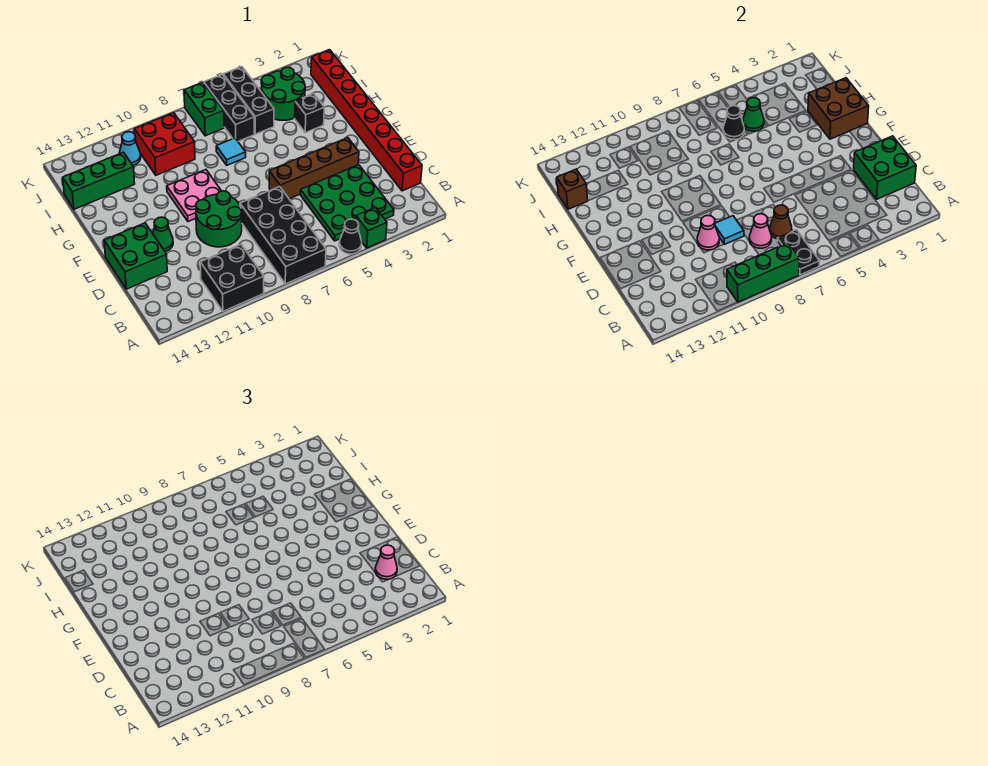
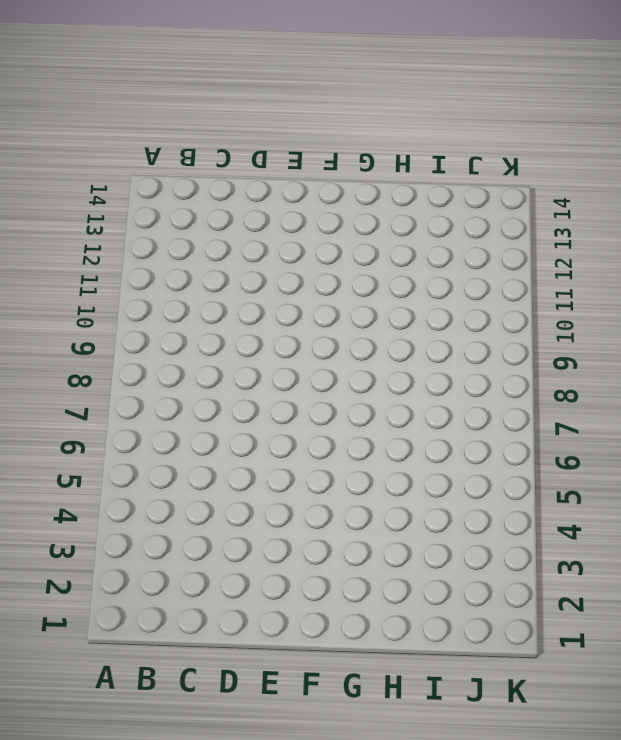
none -> green 1x1 brick [356,207,387,248]
none -> black 1x1 cone [339,219,362,254]
none -> black 2x4 brick [240,186,326,284]
none -> black 2x2 brick [200,245,264,311]

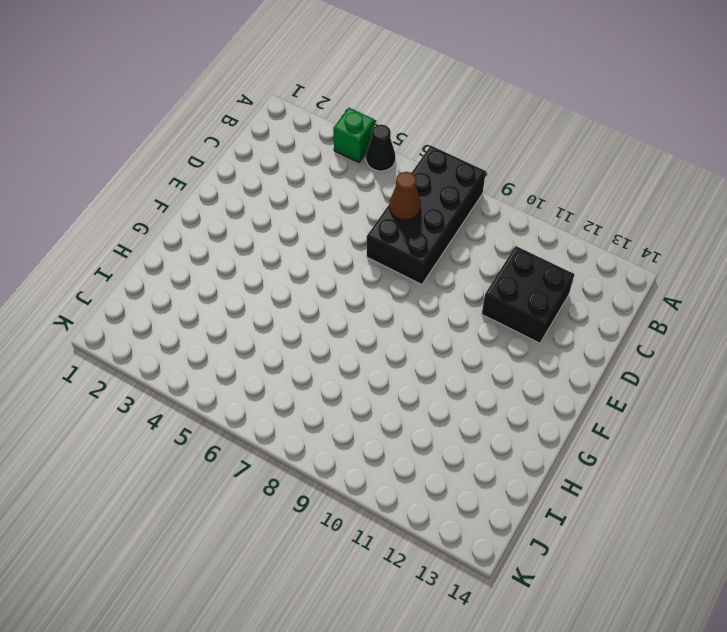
black 2x2 brick [482,246,574,343] -> black 2x2 brick moved to [200,245,264,311]
none -> green 3x3 plate [300,165,394,241]
none -> red 1x8 brick [311,50,422,191]
none -> green 2x2 round brick [196,191,242,247]
none -> green 2x2 brick [104,223,167,289]

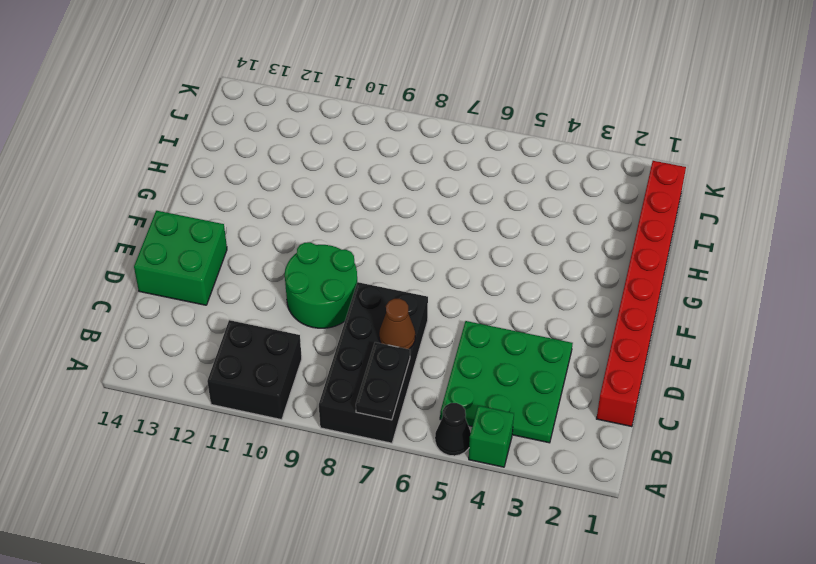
none -> brown 1x4 brick [269,138,359,199]
none -> green 1x1 cone [153,217,173,251]
none -> pink 2x2 plate [167,170,221,221]
none -> black 1x1 brick [295,94,324,133]

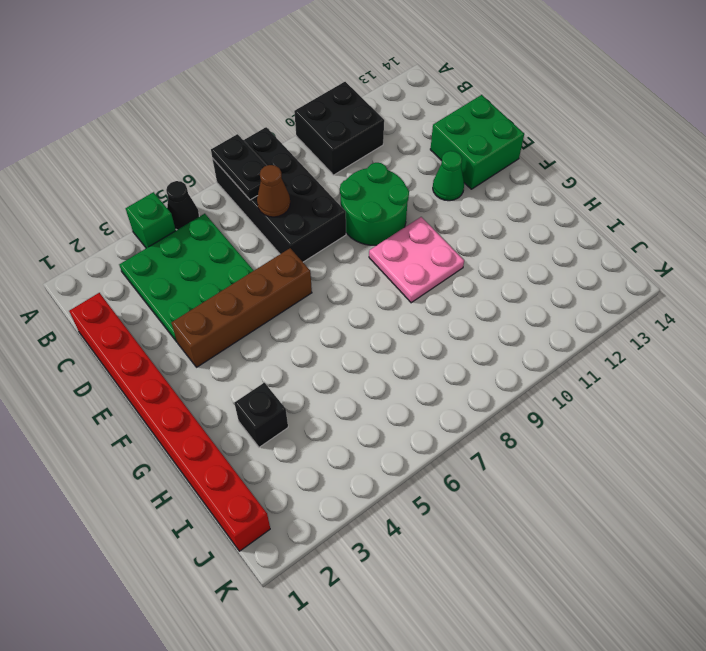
none -> cyan 1x1 tile [216,138,246,165]
none -> green 2x2 round brick [261,67,305,120]
none -> black 1x3 brick [223,67,274,134]
none -> black 1x3 brick [204,74,254,141]

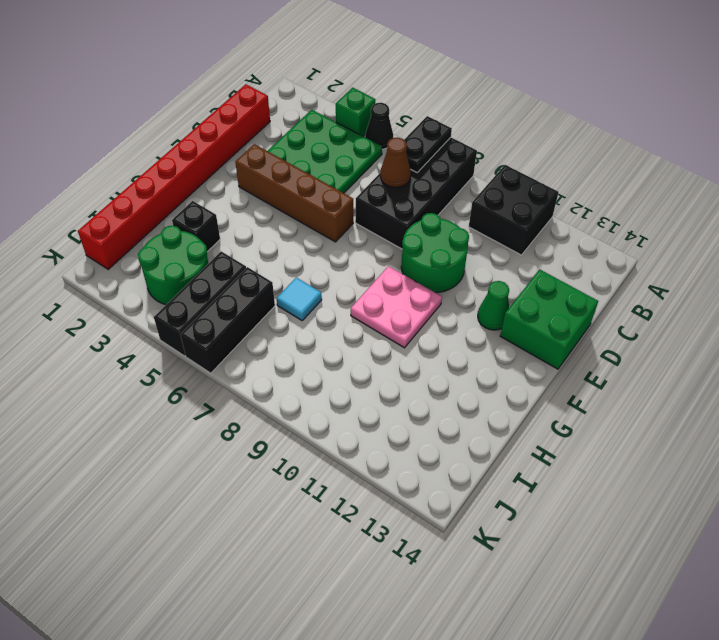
none -> red 2x2 brick [135,113,195,175]
none -> green 1x3 brick [63,152,135,209]
none -> green 1x2 brick [184,82,224,136]
none -> cyan 1x1 cone [119,132,141,165]

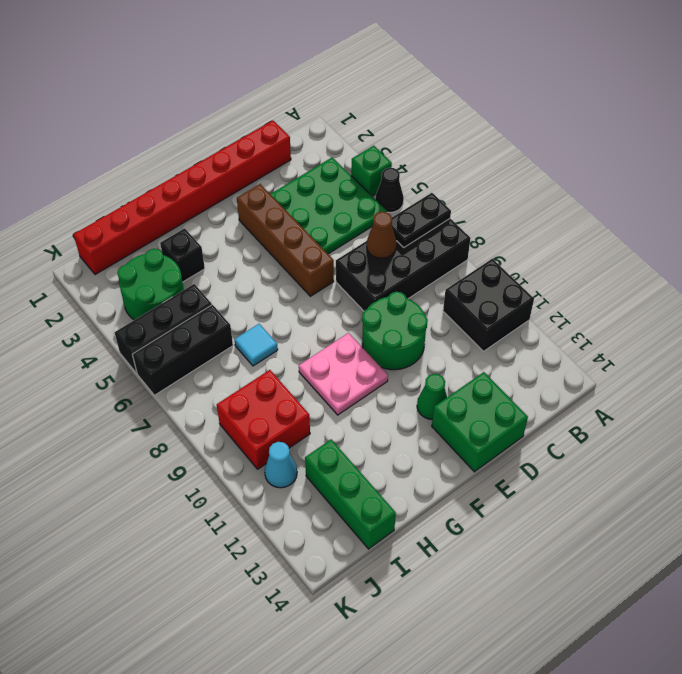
none -> green 1x2 brick [184,82,224,136]
none -> green 1x3 brick [727,243,799,302]
none -> green 2x2 brick [854,136,916,199]
none -> pink 1x1 cone [749,214,772,248]

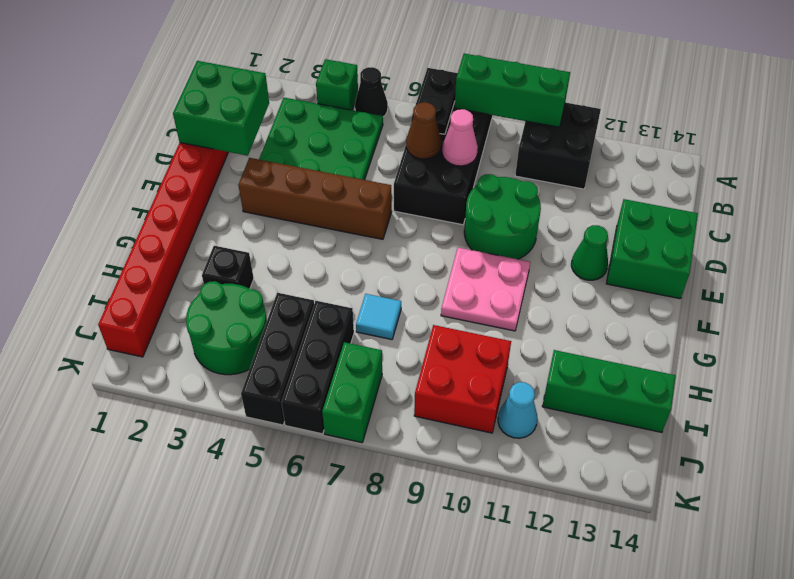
none -> cyan 1x1 tile [715,216,744,244]
none -> pink 1x1 cone [697,216,719,250]
none -> brown 2x2 brick [808,78,869,139]
none -> green 1x1 cone [743,98,764,131]

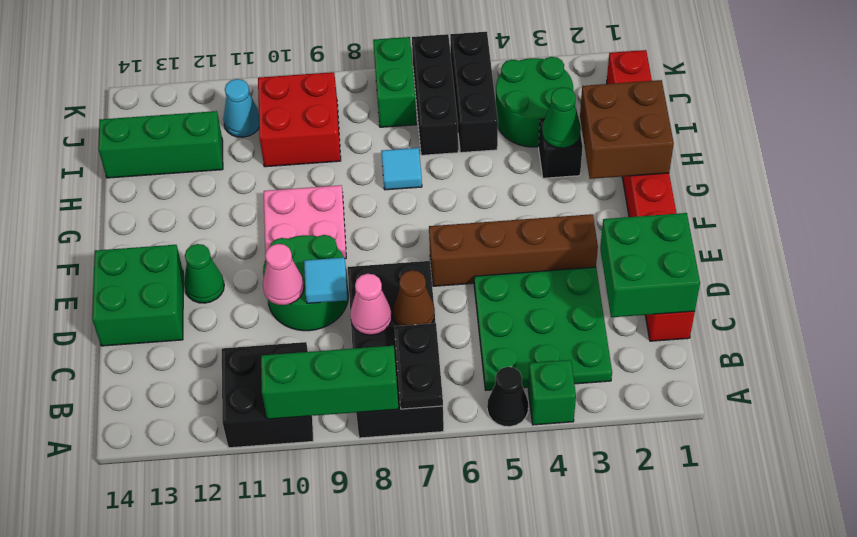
green 1x1 cone [542,87,581,148] -> green 1x1 cone moved to [743,98,764,131]
none -> black 1x1 cone [723,106,744,139]
none -> brown 1x1 brick [557,169,588,209]
none -> pink 1x1 cone [375,545,397,579]

